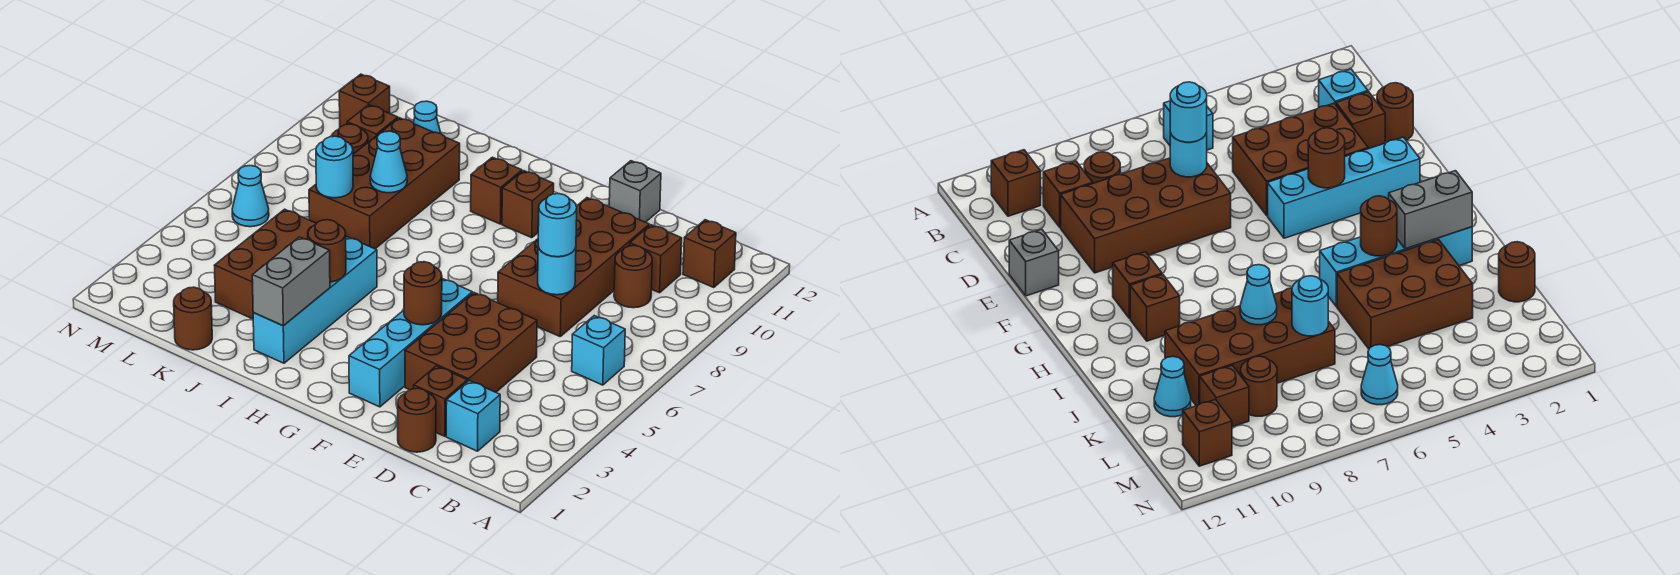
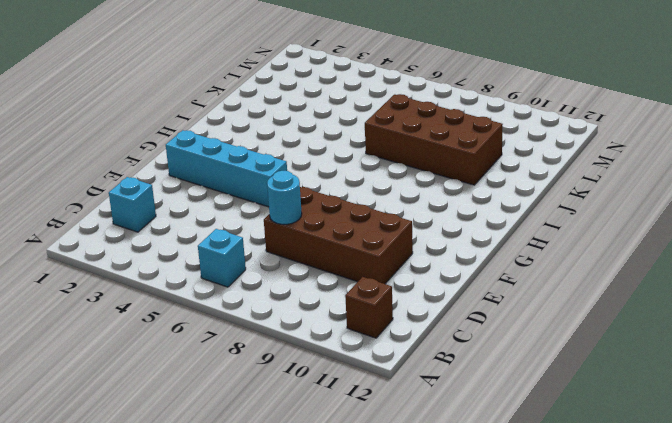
none -> brown 1x1 round brick [614,246,652,308]
none -> brown 1x1 brick [630,225,682,293]
none -> brown 1x1 round brick [398,388,436,452]

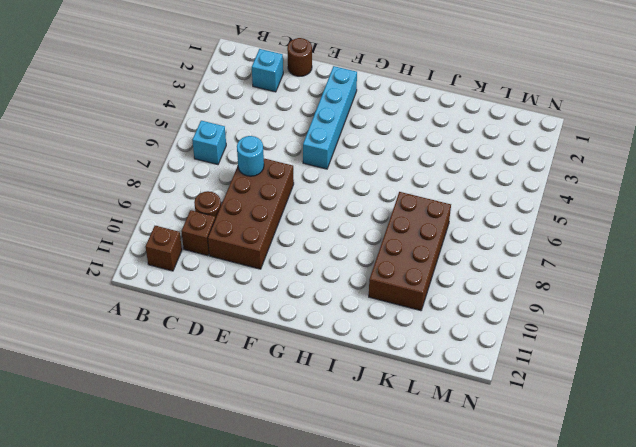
none -> brown 1x1 brick [414,366,467,436]
none -> brown 2x3 brick [405,293,537,392]
none -> grey 1x1 brick [609,161,661,222]

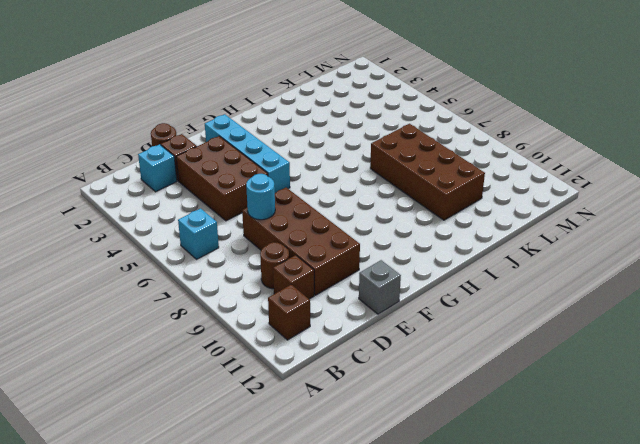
none -> brown 1x1 brick [502,171,554,238]
none -> brown 1x1 brick [471,157,522,224]
none -> cyan 1x4 brick [253,237,377,363]

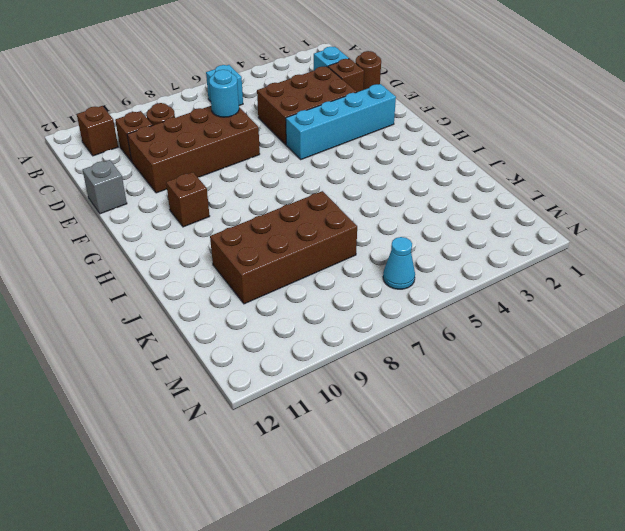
none -> brown 1x1 brick [471,157,522,224]
none -> cyan 1x4 brick [253,237,377,363]
none -> brown 2x3 brick [214,209,317,319]

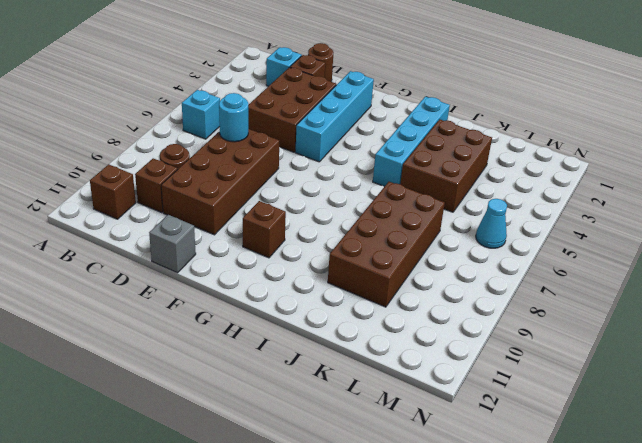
none -> brown 1x1 brick [471,157,522,224]
none -> brown 1x1 round brick [174,287,212,350]
none -> cyan 1x1 cone [413,101,441,133]

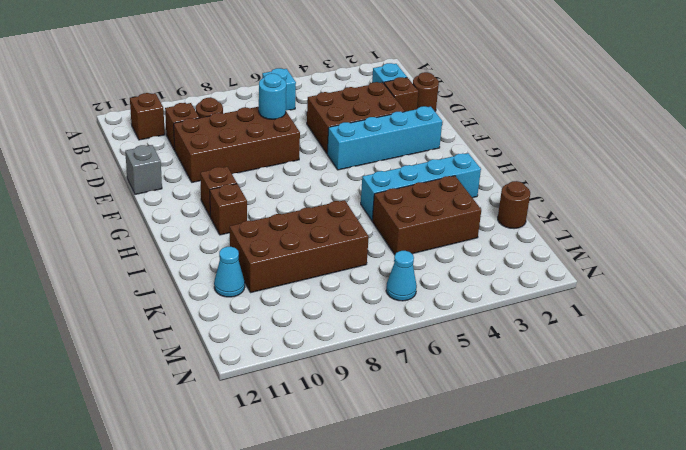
none -> brown 1x1 round brick [332,124,368,154]
none -> brown 1x1 brick [347,105,398,142]
none -> brown 1x1 brick [339,74,390,127]

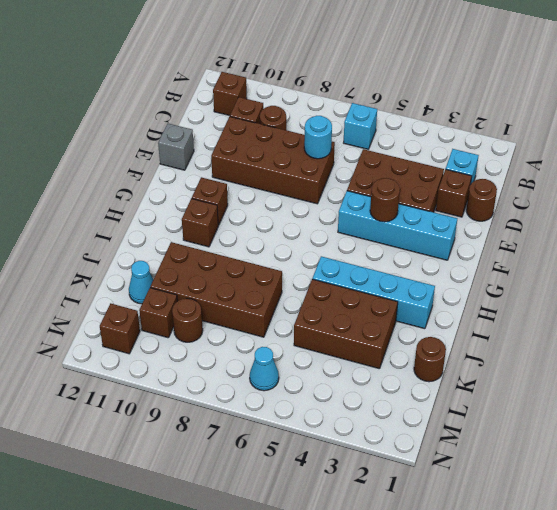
none -> grey 1x2 brick [252,237,330,326]
none -> brown 1x1 round brick [308,220,346,282]
none -> cyan 1x1 cone [370,131,407,193]

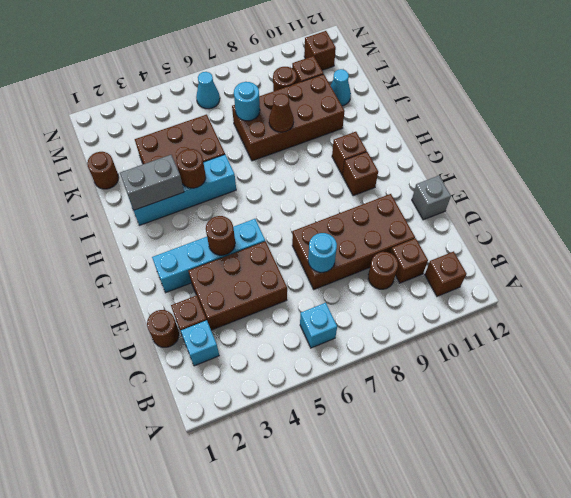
brown 1x1 cone [269,93,294,132] -> cyan 1x1 cone [370,131,407,193]
none -> cyan 1x1 round brick [538,194,577,257]

